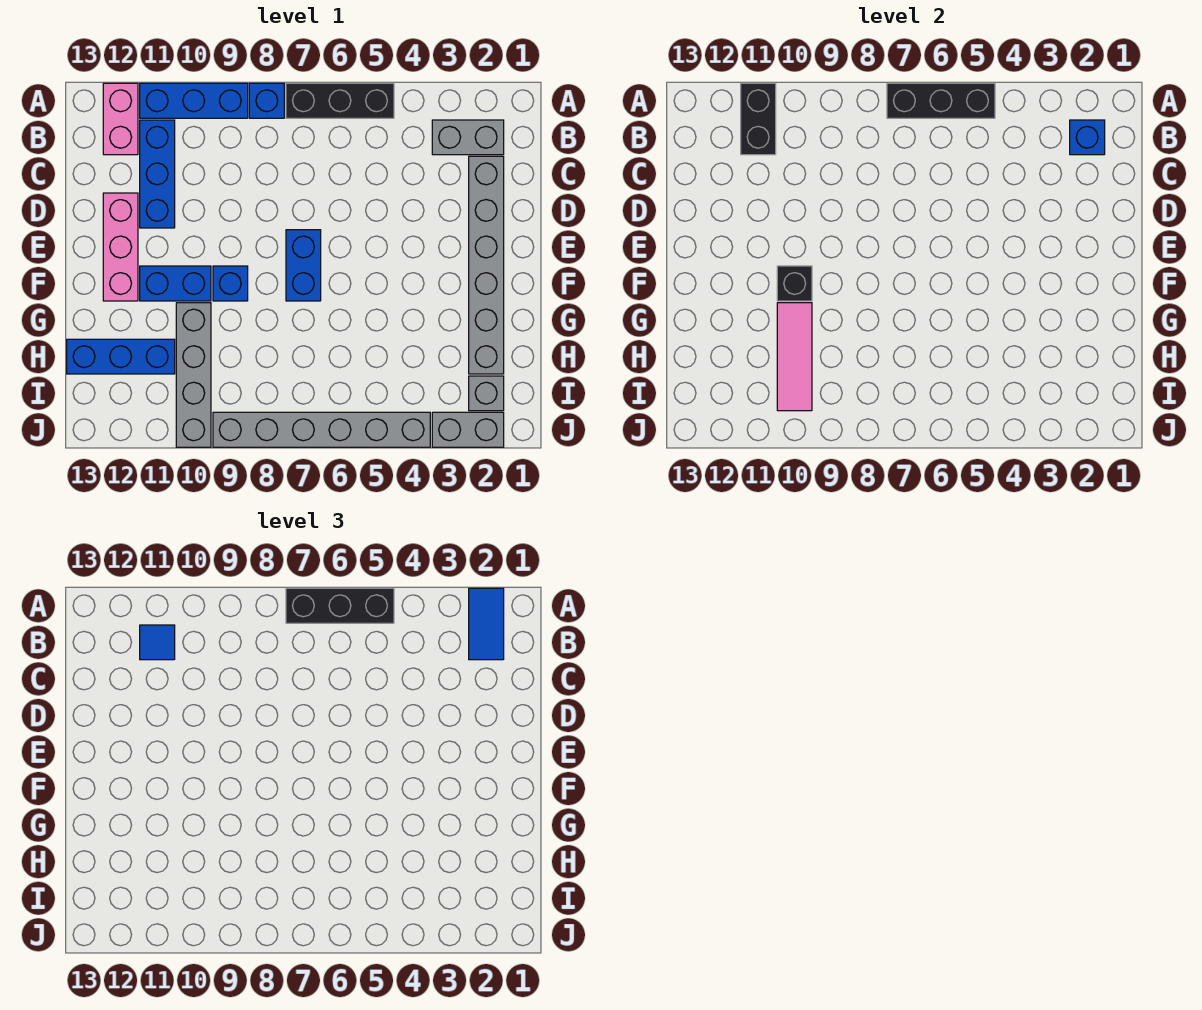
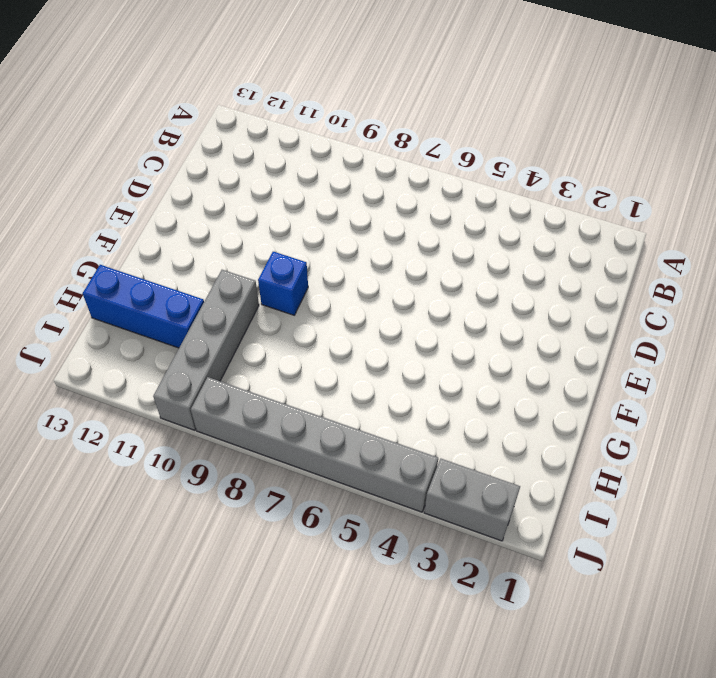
none -> black 1x3 brick [286,83,394,118]
none -> blue 1x1 brick [249,83,284,118]
none -> blue 1x3 brick [140,83,248,118]

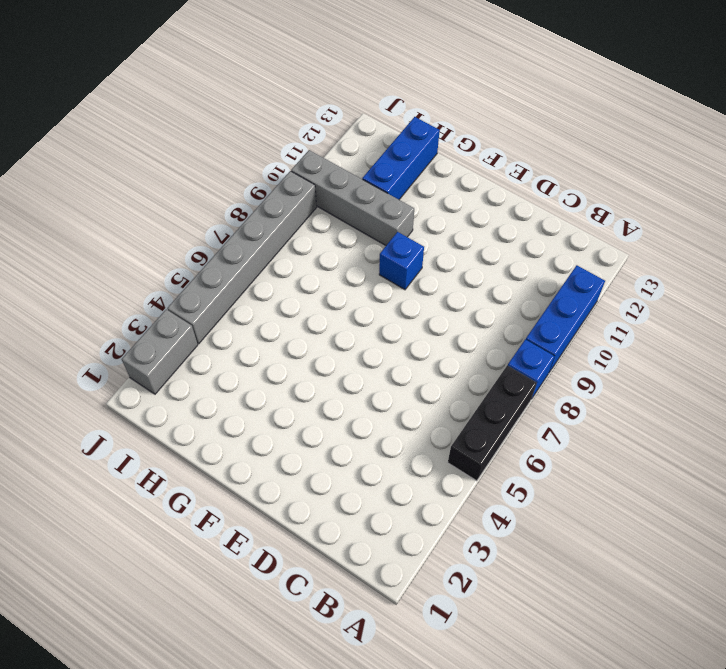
none -> pink 1x2 brick [103,83,138,155]
none -> grey 1x2 brick [432,120,504,155]
none -> blue 1x3 brick [140,120,175,228]

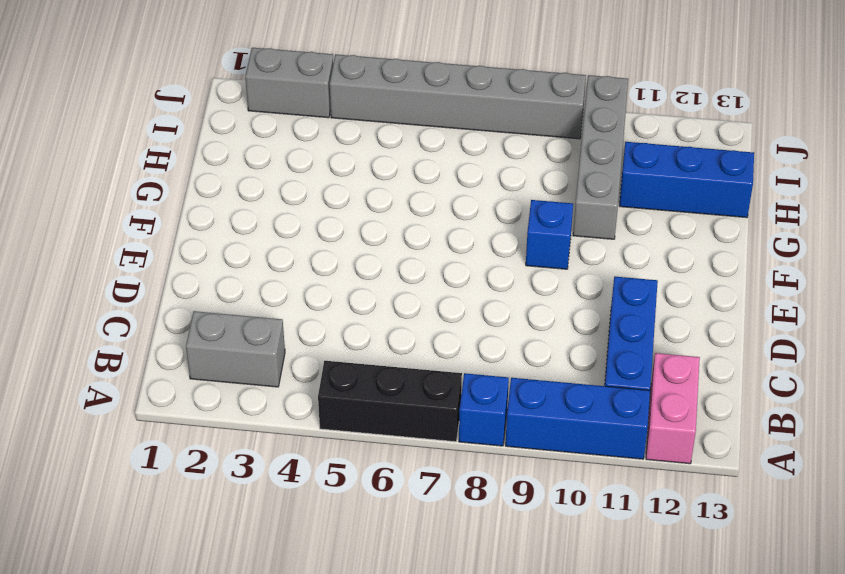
none -> grey 1x6 brick [469,156,504,374]
none -> pink 1x3 brick [103,193,138,301]
none -> blue 1x2 brick [286,230,321,301]

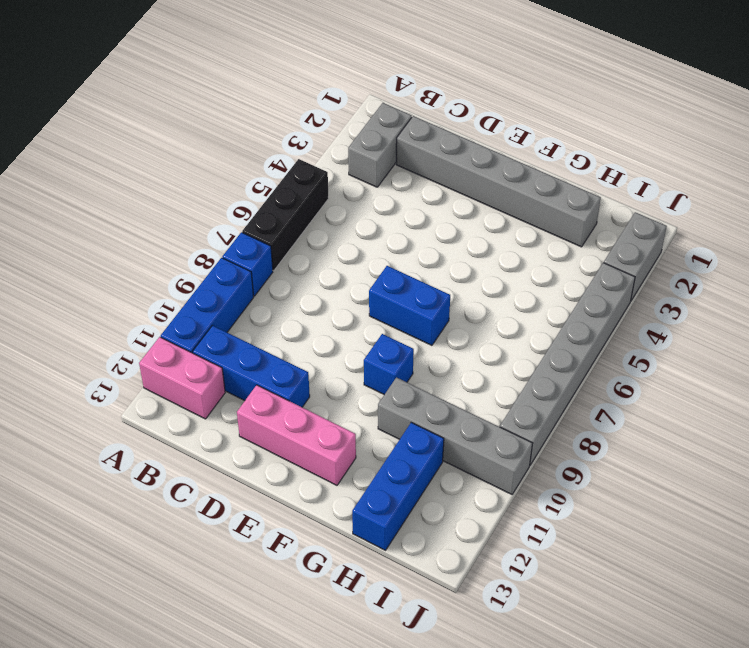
none -> blue 1x2 brick [140,266,211,301]
none -> grey 1x1 brick [469,376,504,411]
none -> black 1x3 brick [887,83,995,118]

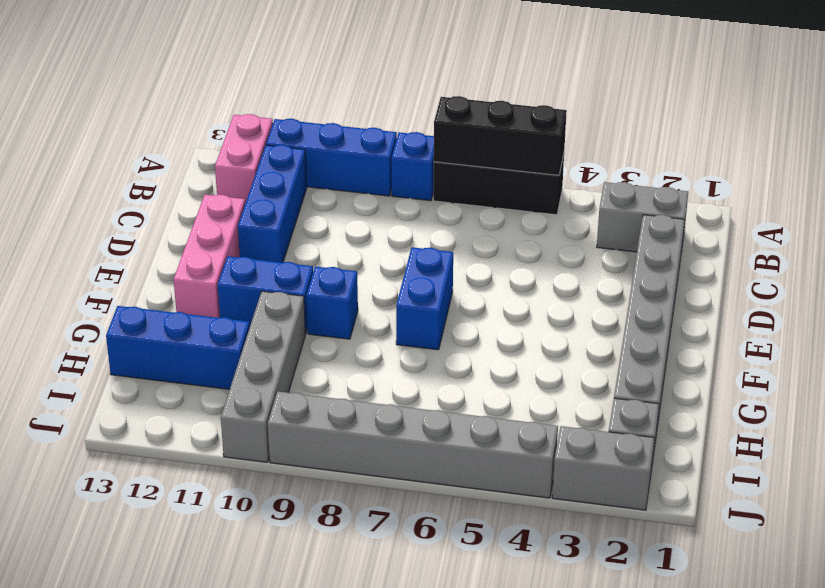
none -> black 1x2 brick [741,83,776,155]
none -> blue 1x1 brick [1070,120,1105,155]
none -> black 1x1 brick [777,266,812,301]

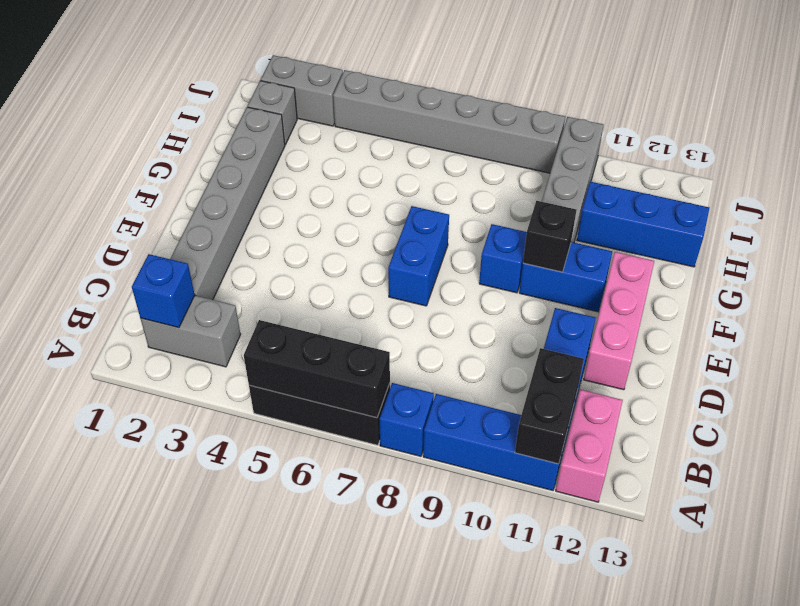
none -> pink 1x3 tile [777,303,812,411]
none -> blue 1x2 tile [469,588,504,660]
none -> black 1x3 brick [286,588,394,623]

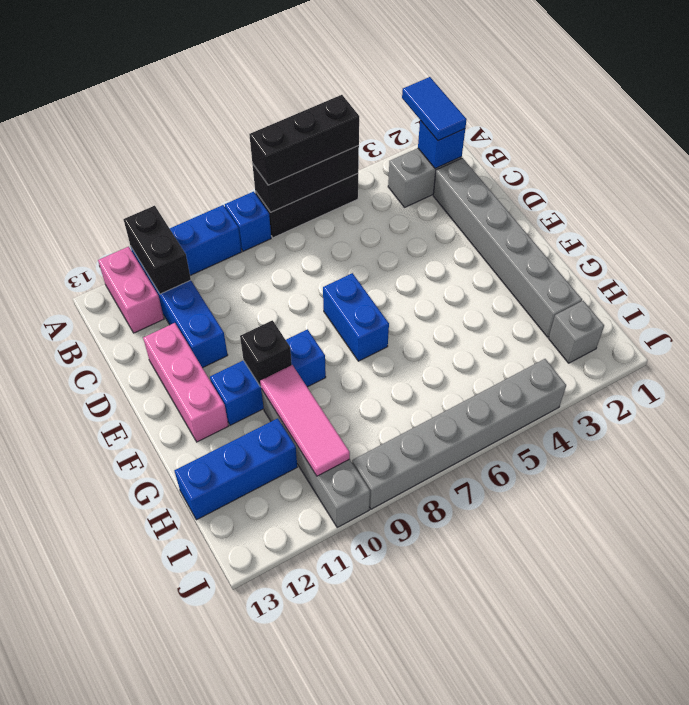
none -> grey 1x2 brick [432,412,504,447]
none -> blue 1x1 tile [140,625,175,660]

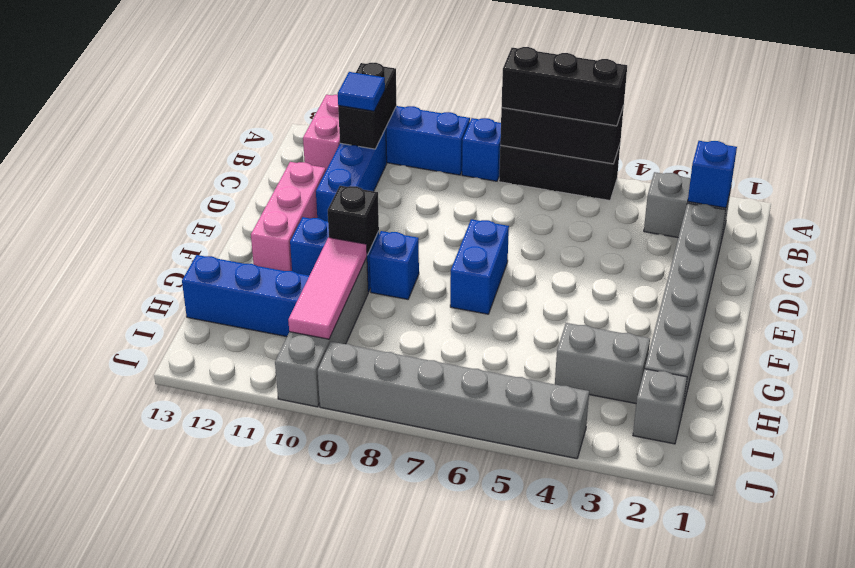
grey 1x2 brick [555,323,650,404] -> grey 1x2 brick moved to [432,412,504,447]
none -> blue 1x2 tile [469,588,504,660]

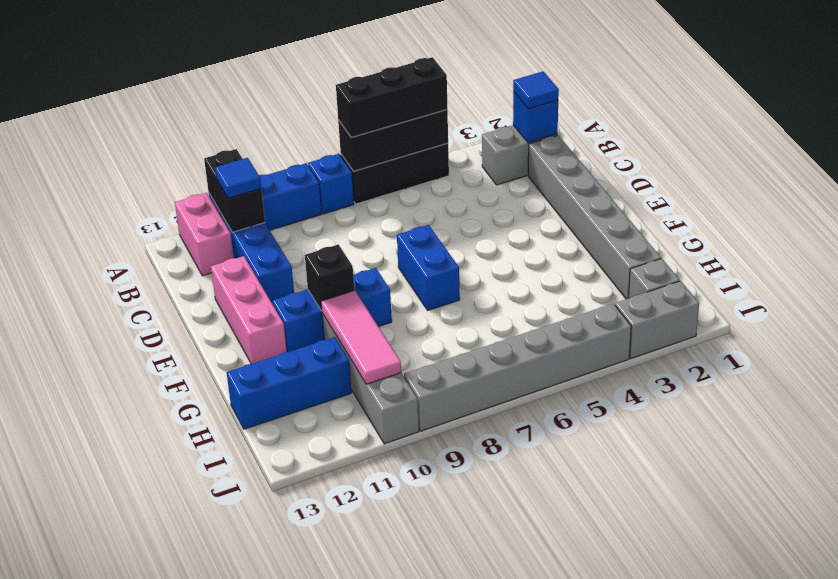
blue 1x1 tile [513,72,559,109] -> blue 1x2 tile [469,588,504,660]

